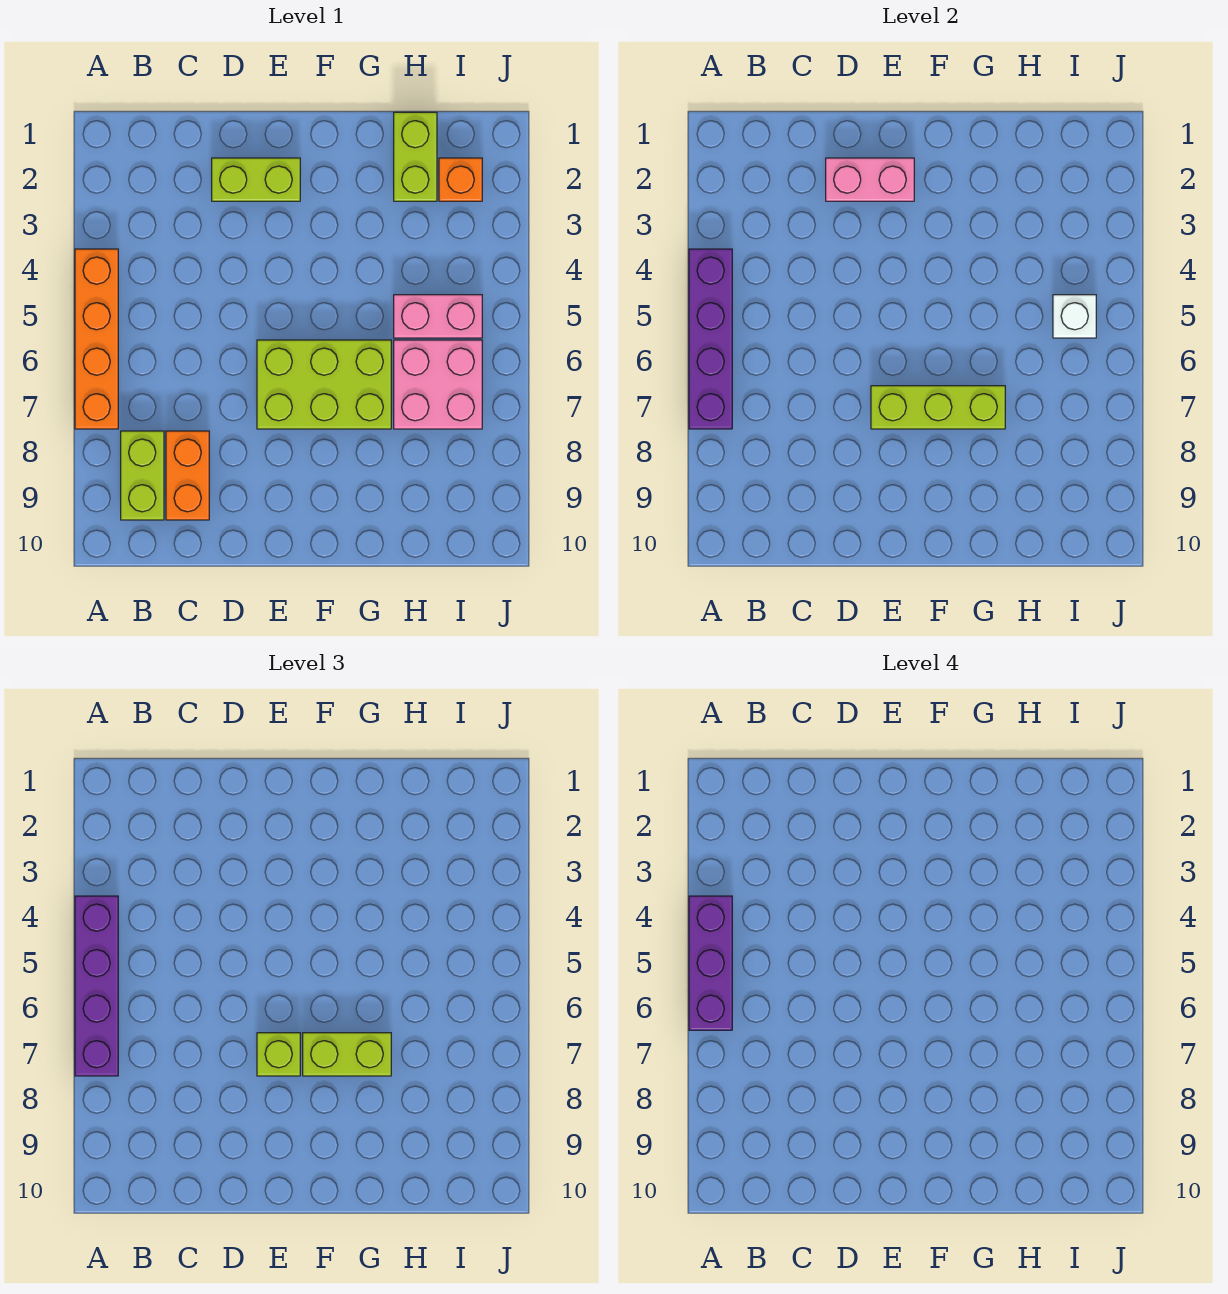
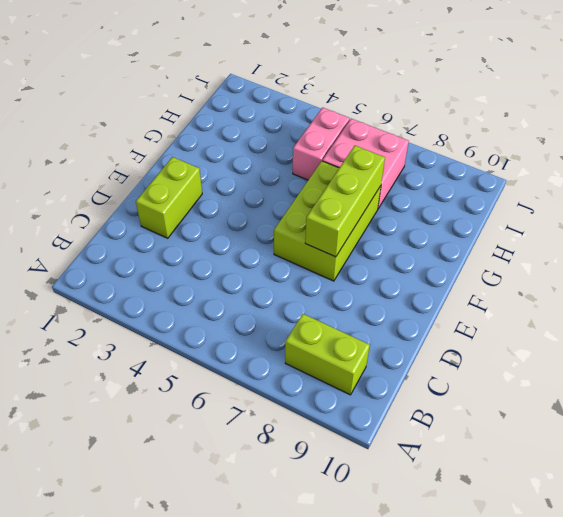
none -> orange 1x4 brick [75,249,118,429]
none -> orange 1x2 brick [166,431,209,520]
none -> lime 1x2 brick [394,112,437,201]

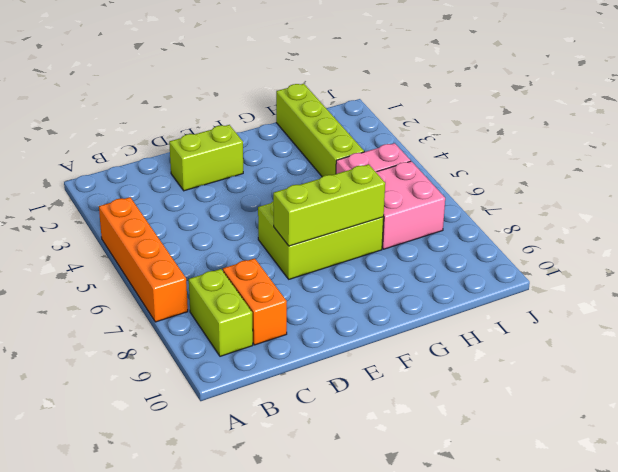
lime 1x4 brick [276,84,364,177] -> lime 1x2 brick [394,112,437,201]
none -> orange 1x1 brick [439,158,482,201]
none -> purple 1x4 brick [689,249,732,429]
none -> pink 1x2 brick [826,158,914,201]

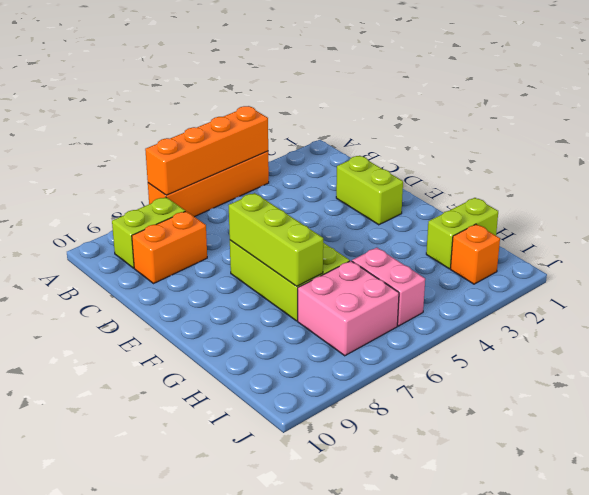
orange 1x4 brick [145,106,268,195] -> purple 1x4 brick [689,249,732,429]
none -> pink 1x2 brick [826,158,914,201]
none -> white 1x1 brick [1053,295,1096,338]
none -> purple 1x4 brick [75,896,118,1076]

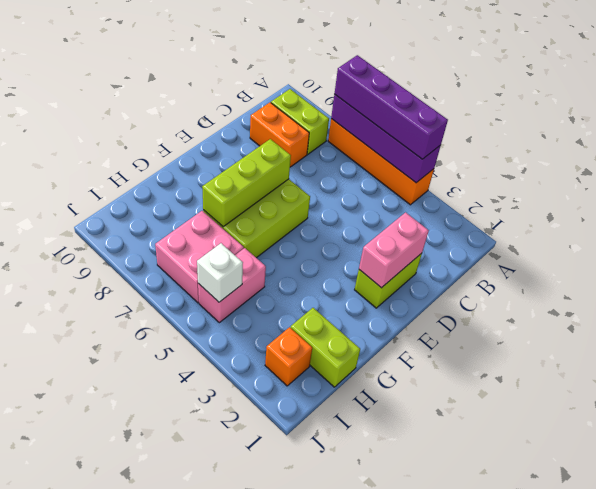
none -> lime 1x1 brick [257,1033,300,1076]
none -> lime 1x2 brick [303,1033,391,1076]
none -> purple 1x3 brick [689,896,732,1030]

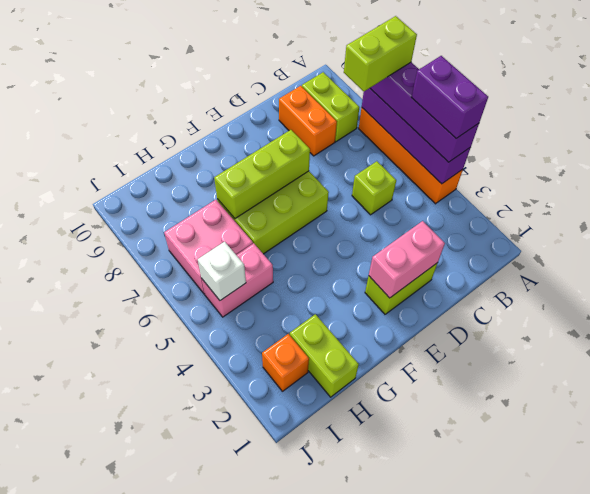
purple 1x2 brick [411,56,488,138] -> purple 1x3 brick [689,896,732,1030]
lime 1x2 brick [344,16,417,91] -> lime 1x2 brick moved to [303,1033,391,1076]
lime 1x1 brick [352,161,396,215] -> lime 1x1 brick moved to [257,1033,300,1076]

